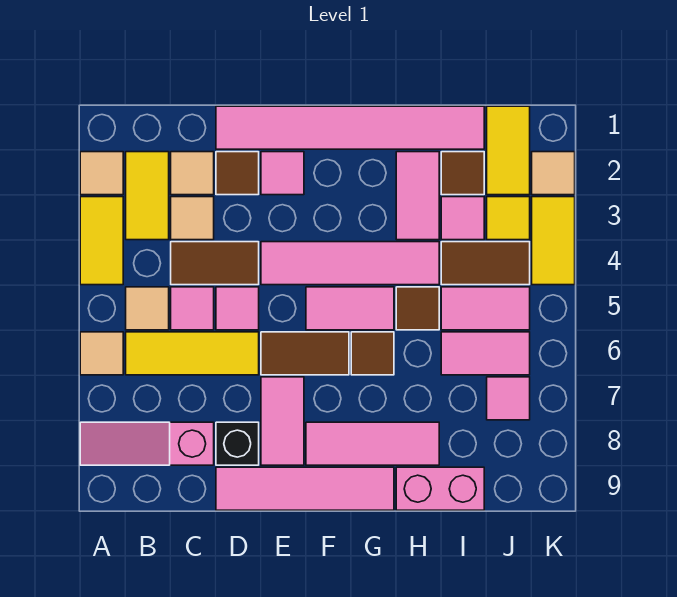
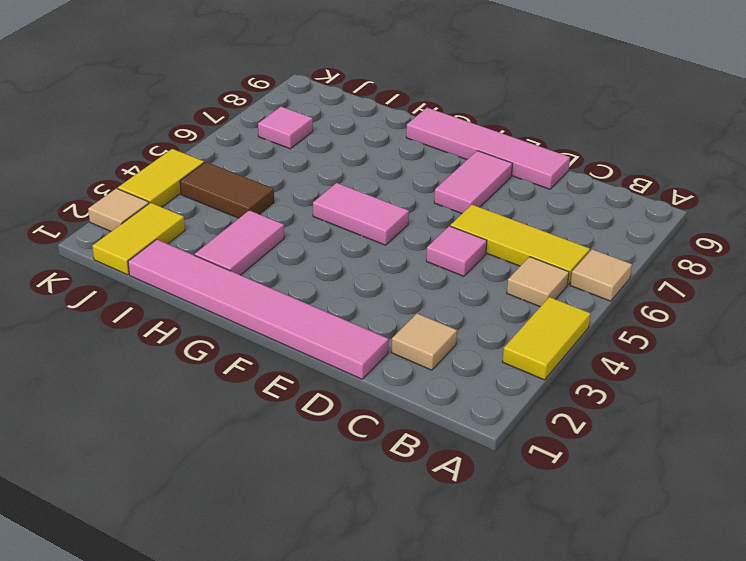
none -> tan 1x1 tile [80,152,123,195]
none -> pink 1x3 slope [80,422,214,465]
none -> yellow 1x2 tile [126,152,169,240]
none -> tan 1x1 tile [171,197,214,240]

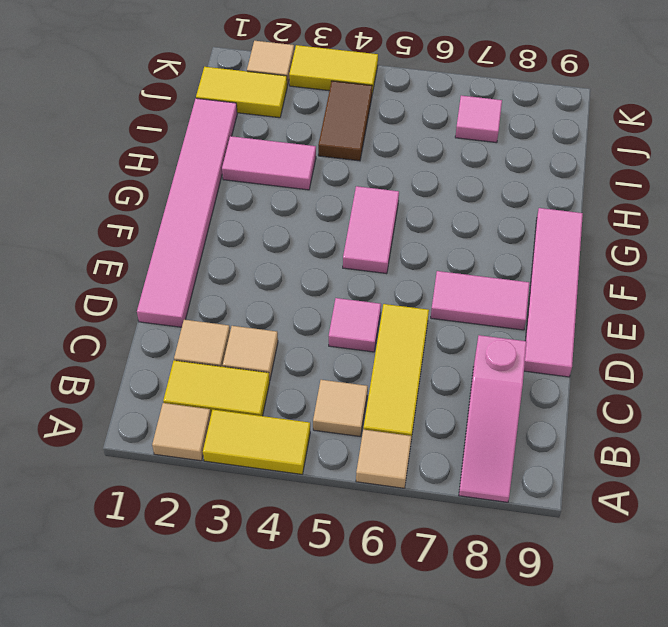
none -> brown 1x2 tile [171,242,259,285]
none -> pink 1x1 tile [171,287,214,330]
none -> brown 1x1 tile [216,152,259,195]
none -> black 1x1 brick [216,422,259,465]

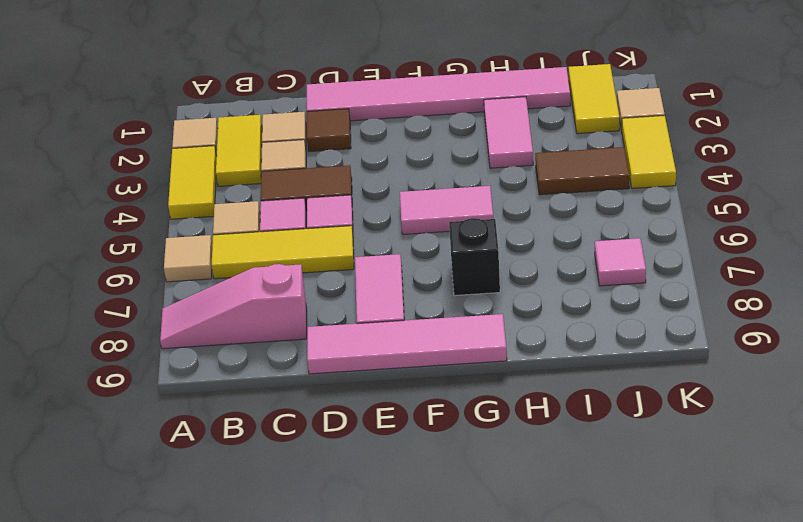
black 1x1 brick [449,218,500,296] -> black 1x1 brick moved to [216,422,259,465]
none -> pink 1x1 tile [261,152,304,195]
none -> pink 1x4 tile [261,242,439,285]
none -> brown 1x2 tile [261,332,349,375]
none -> pink 1x3 tile [306,422,439,465]

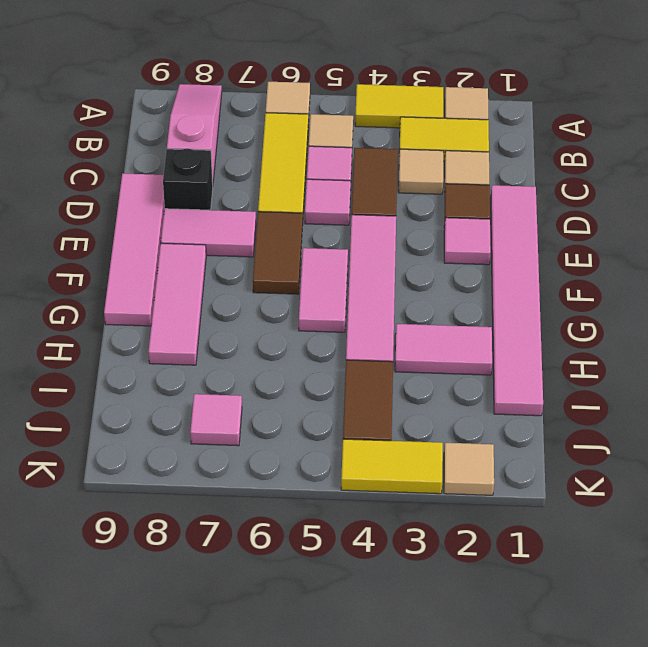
none -> brown 1x1 tile [351,332,394,375]
none -> brown 1x1 tile [396,287,439,330]
none -> pink 1x2 brick [396,467,484,510]
none -> brown 1x1 tile [441,152,484,195]

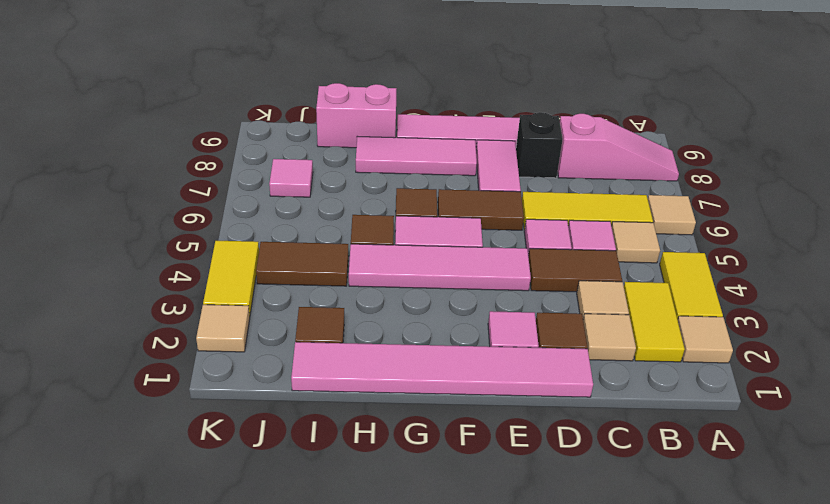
none -> pink 1x2 tile [396,152,439,240]
none -> pink 1x1 tile [441,197,484,240]
none -> pink 1x2 tile [441,287,530,330]
none -> pink 1x2 tile [441,332,530,375]

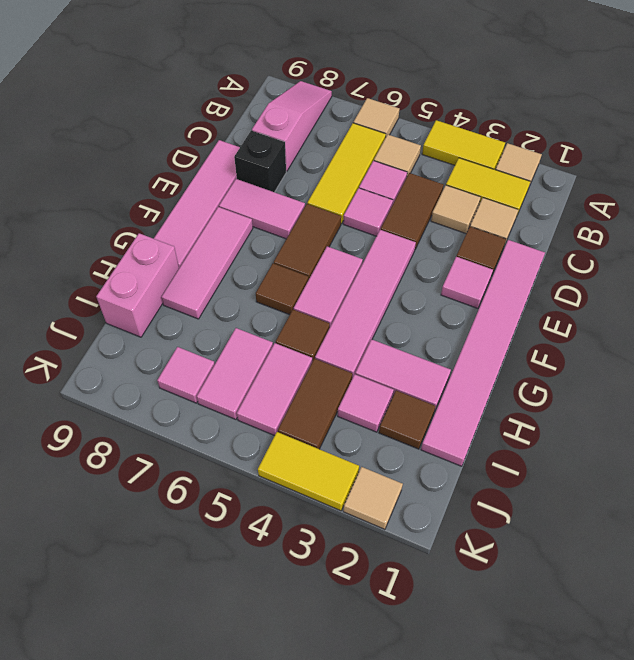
none -> yellow 1x2 tile [487,106,530,195]
none -> yellow 1x1 tile [487,197,530,240]

